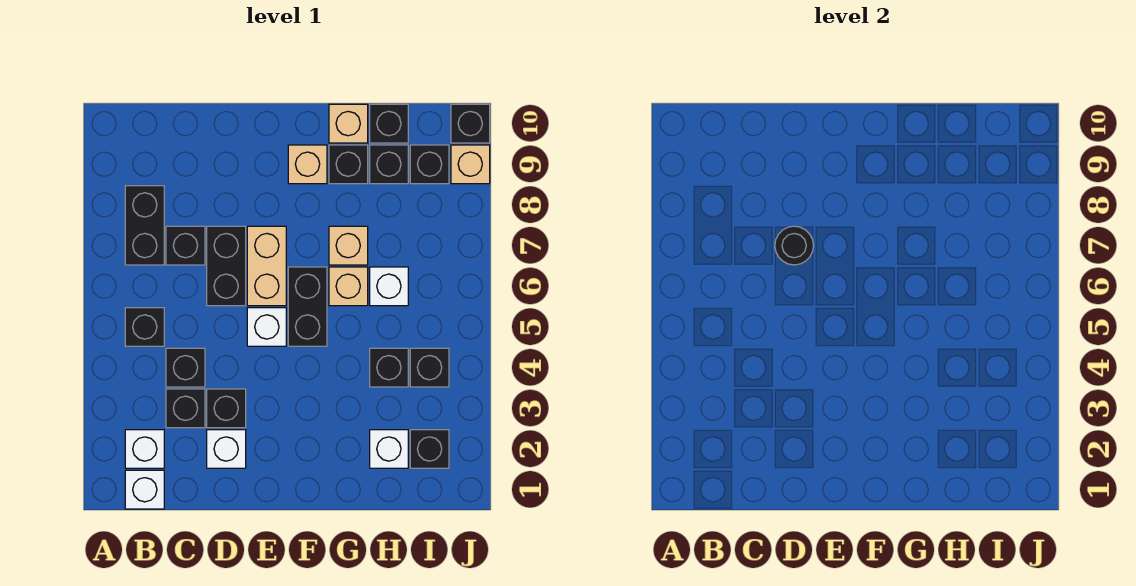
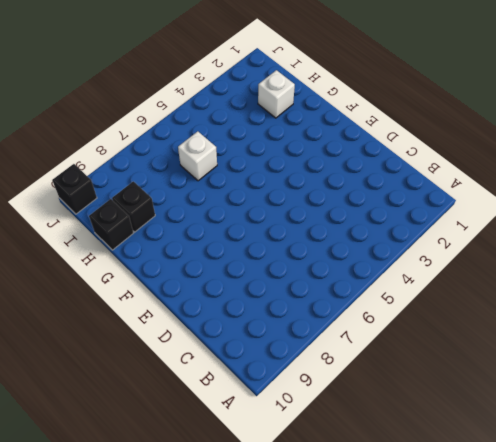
none -> white 1x1 brick [125,470,164,509]
none -> white 1x1 brick [125,430,164,468]
none -> black 1x1 brick [125,308,164,346]

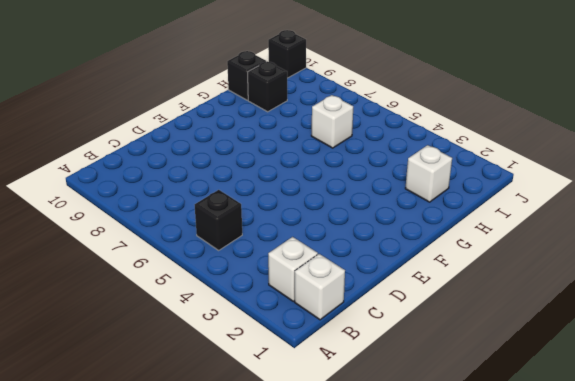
none -> black 1x2 brick [125,186,164,265]
none -> black 1x1 brick [166,389,205,428]
none -> black 1x1 brick [166,348,205,387]

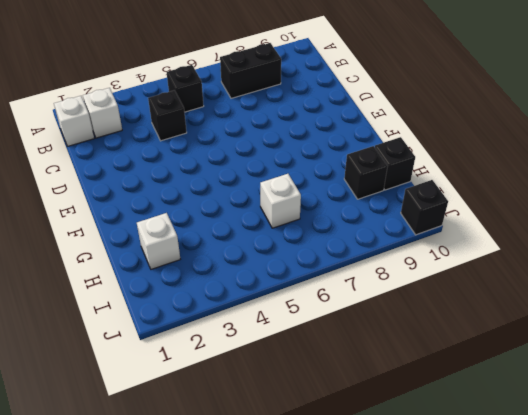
none -> black 1x1 brick [166,389,205,428]
none -> black 1x1 brick [166,226,205,265]
none -> white 1x1 brick [207,430,246,468]

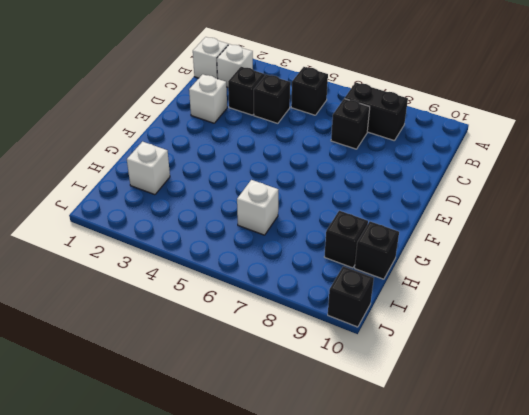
none -> black 1x1 brick [207,389,246,428]
none -> black 1x2 brick [207,226,246,306]
none -> white 1x1 brick [247,308,286,346]

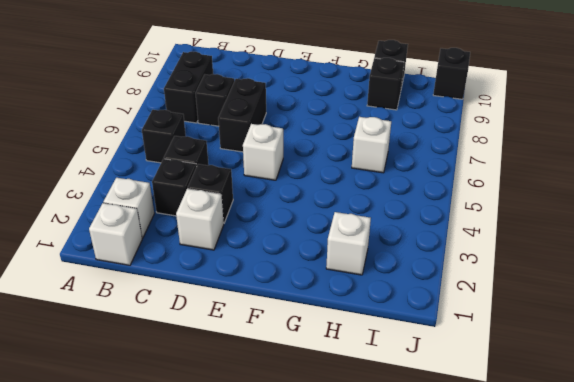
none -> tan 1x2 brick [247,226,286,306]
none -> black 1x2 brick [288,267,327,346]
none -> tan 1x1 brick [288,145,327,184]

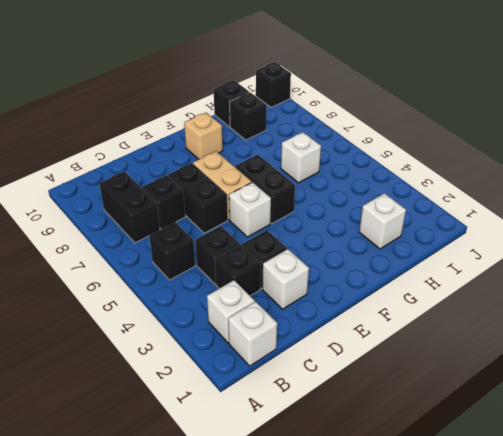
none -> tan 1x1 brick [329,267,368,306]
none -> tan 1x1 brick [329,226,368,265]
none -> black 1x1 brick [329,145,368,184]

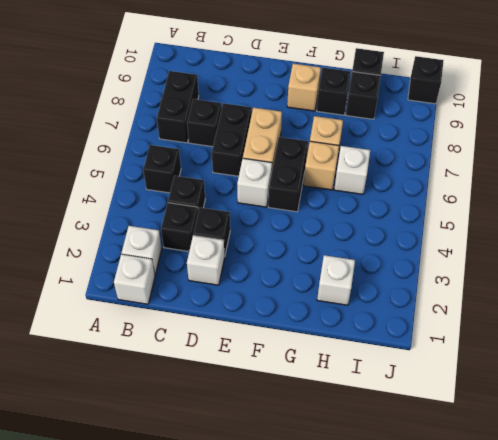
none -> tan 1x1 brick [329,104,368,143]
none -> black 1x1 brick [370,348,408,387]
none -> black 1x1 brick [410,430,449,468]

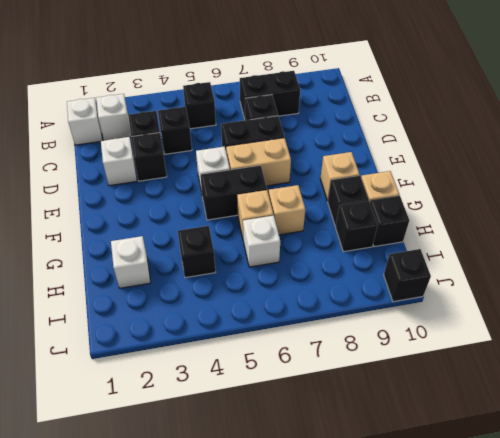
none -> black 1x1 brick [410,430,449,468]
none -> black 1x1 brick [410,348,449,387]
none -> black 1x1 brick [410,145,449,184]

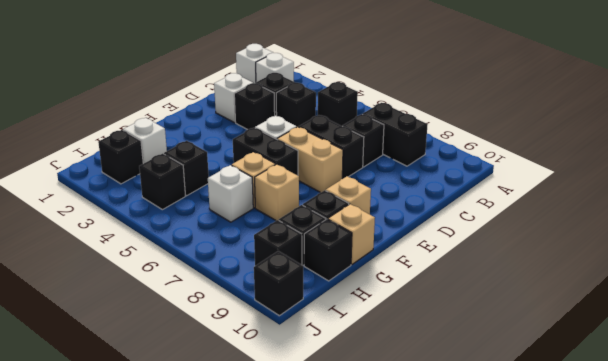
none -> tan 1x1 brick [451,145,490,184]
none -> black 1x1 round brick [775,226,814,265]

